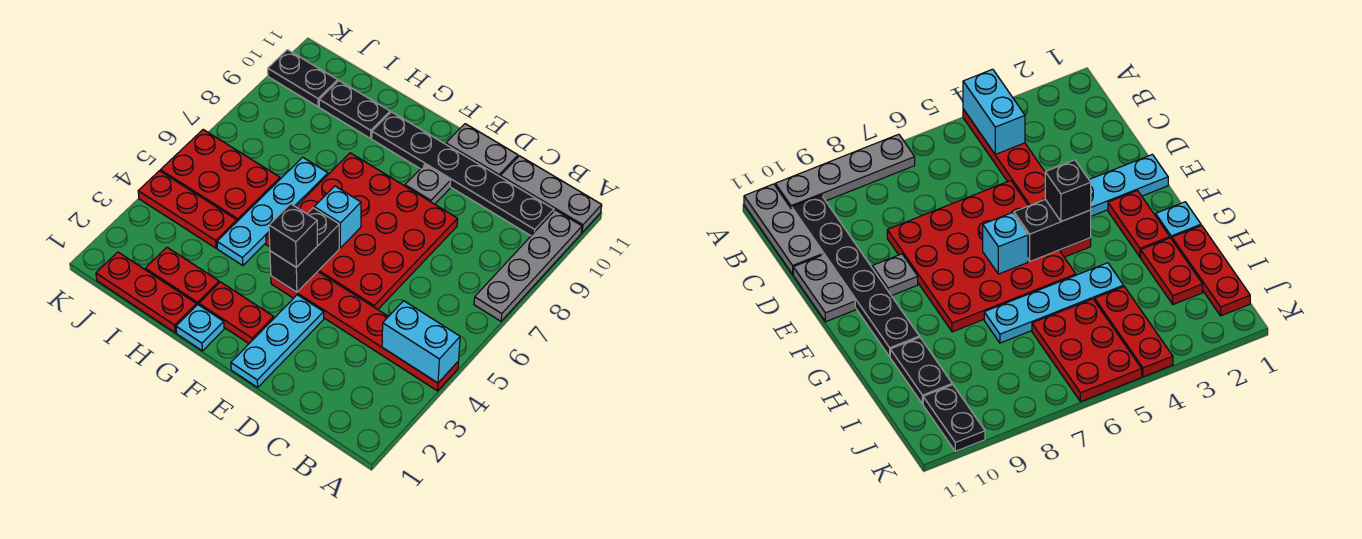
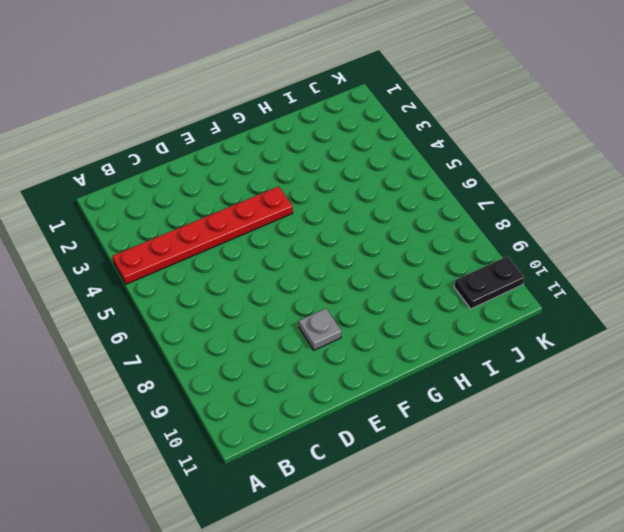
none -> grey 1x4 plate [474,210,582,321]
none -> grey 1x3 plate [500,156,602,233]
none -> black 1x6 plate [372,112,554,236]

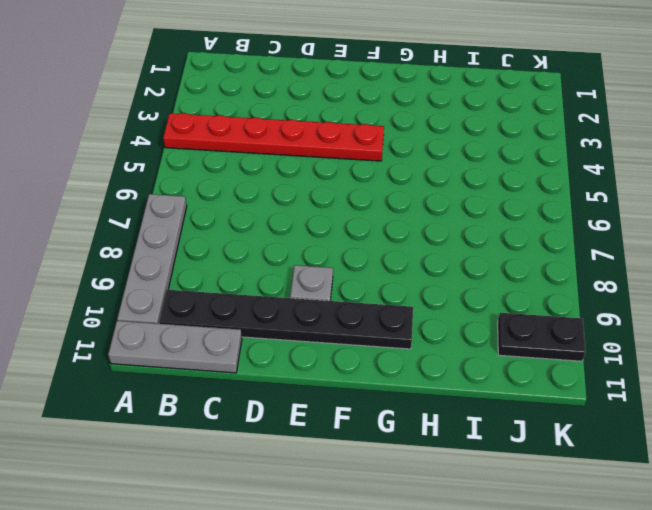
none -> red 4x4 plate [266,153,458,309]
none -> grey 1x2 plate [446,124,518,177]
none -> cyan 1x3 plate [231,295,324,387]

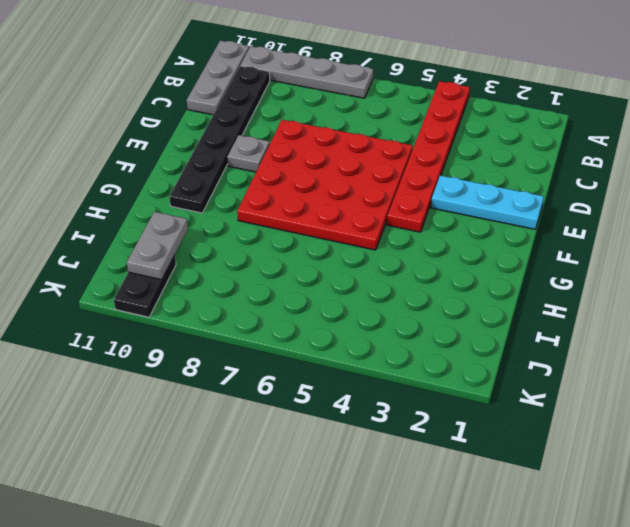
grey 1x2 plate [127,212,188,280] -> grey 1x2 plate moved to [446,124,518,177]
none -> red 1x2 plate [199,282,274,343]
none -> cyan 1x1 plate [176,305,224,351]
none -> red 1x3 plate [96,252,197,333]

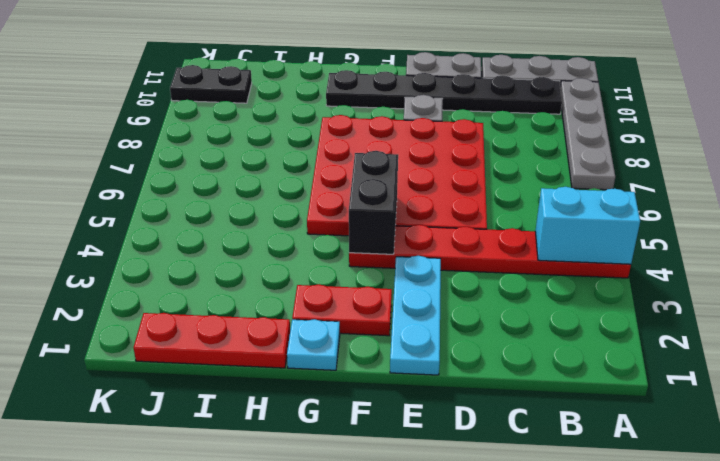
none -> red 1x2 plate [145,247,219,305]
none -> cyan 1x4 plate [217,157,328,266]
none -> black 1x2 plate [319,81,390,138]

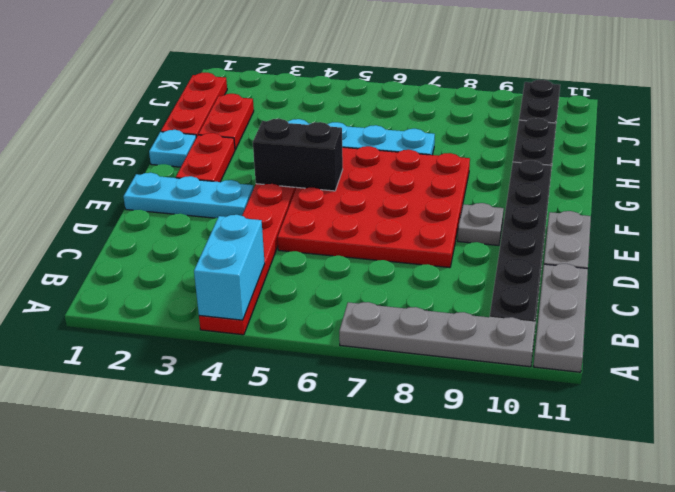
none -> red 1x3 plate [138,171,237,248]
none -> red 2x3 plate [160,130,280,221]
none -> cyan 1x1 brick [314,186,361,248]

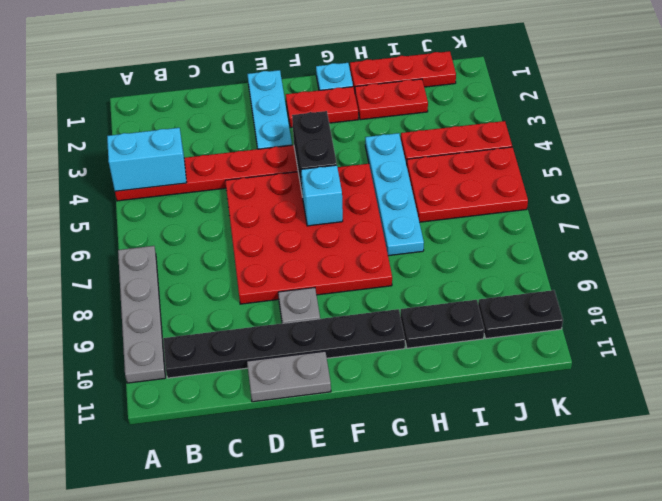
none -> grey 1x3 plate [500,156,602,233]
none -> black 1x1 brick [269,204,318,267]

